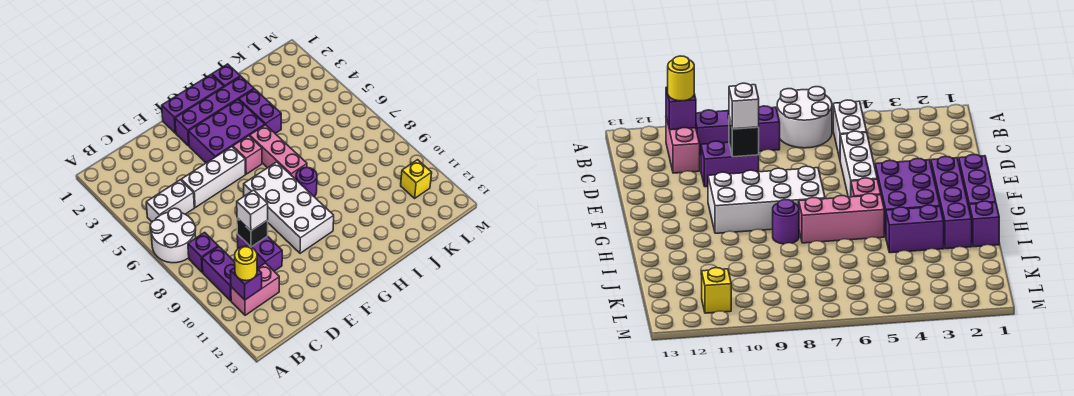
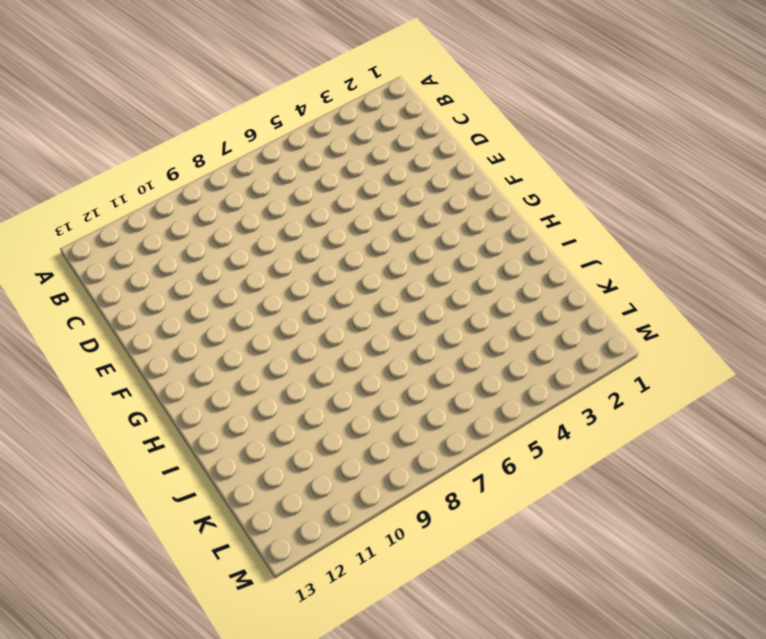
none -> white 2x2 round brick [150,208,196,263]
none -> white 1x2 brick [146,180,194,222]
none -> purple 1x1 brick [188,232,218,272]

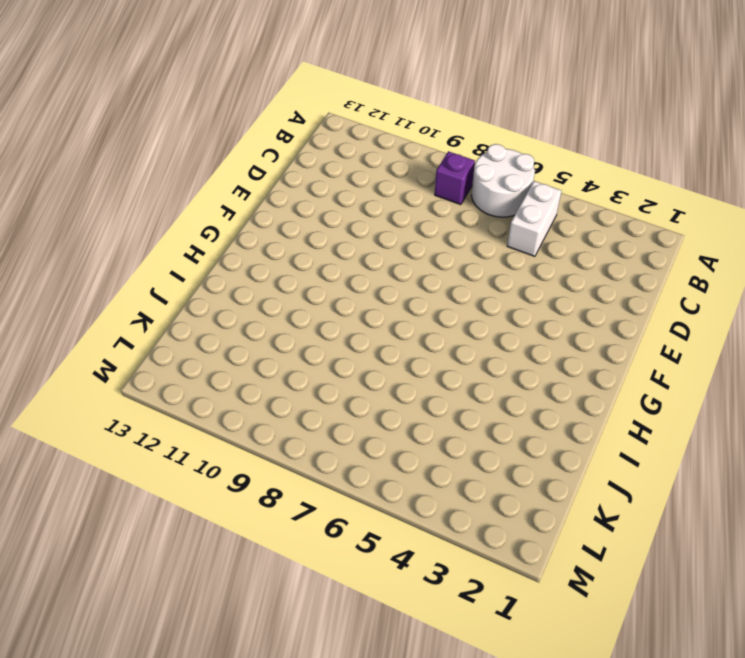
none -> purple 1x2 brick [202,246,235,301]
none -> pink 1x2 brick [231,263,279,315]
none -> white 1x3 brick [181,147,245,208]

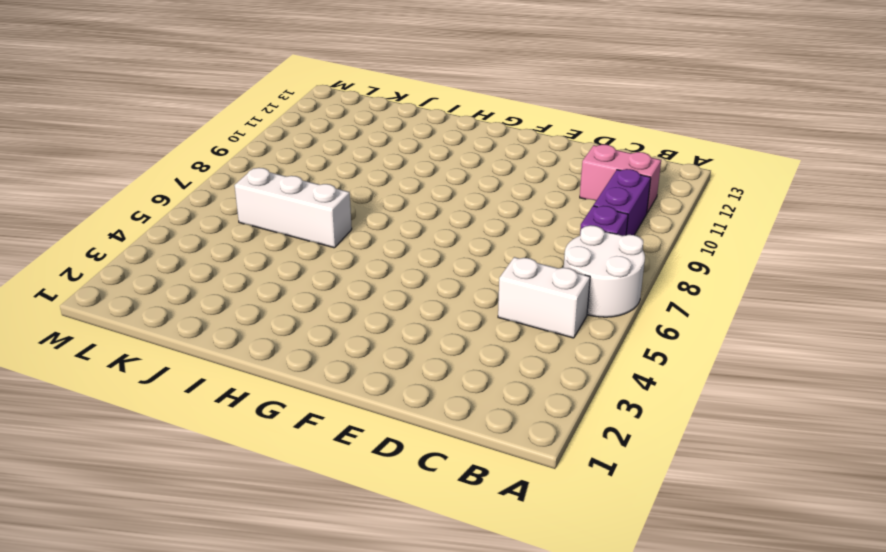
white 1x3 brick [234,168,352,248] -> white 1x3 brick moved to [181,147,245,208]
none -> purple 1x2 brick [237,234,282,271]
none -> purple 1x3 brick [162,75,224,133]
none -> purple 1x4 brick [175,77,254,146]

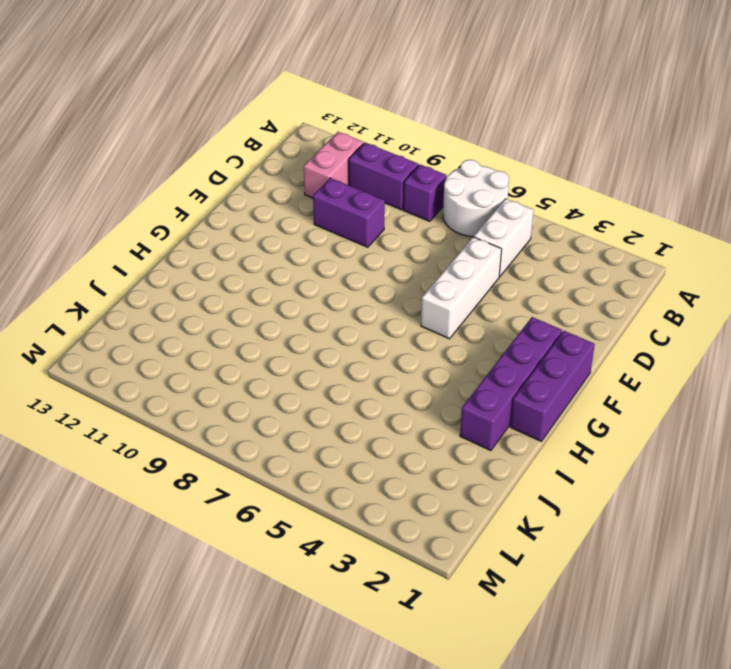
none -> purple 2x3 brick [188,100,265,163]
none -> white 2x4 brick [244,162,334,253]
none -> pink 1x1 brick [233,136,262,174]

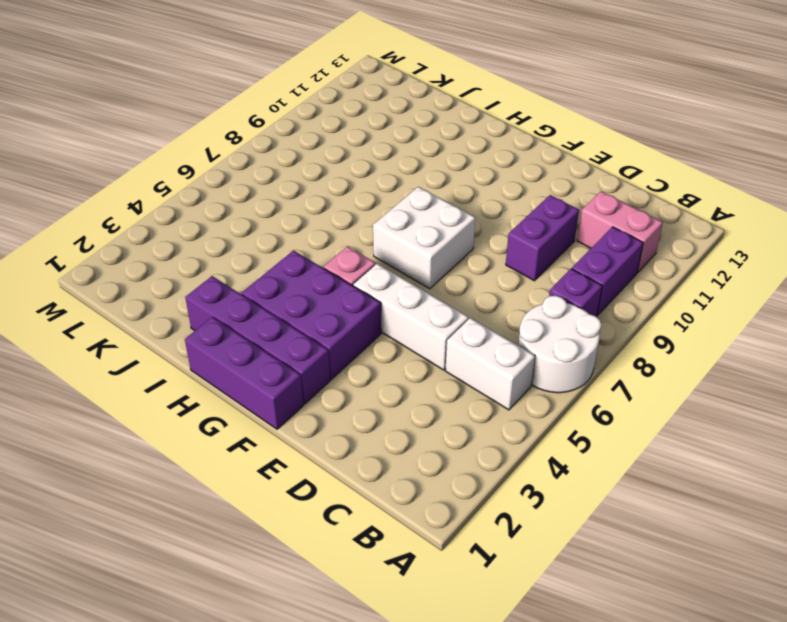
white 2x2 brick [373,187,475,289] -> white 2x4 brick [244,162,334,253]
none -> pink 1x3 brick [250,125,307,179]
none -> purple 1x1 round brick [296,167,317,197]
none -> purple 1x1 brick [212,64,240,87]

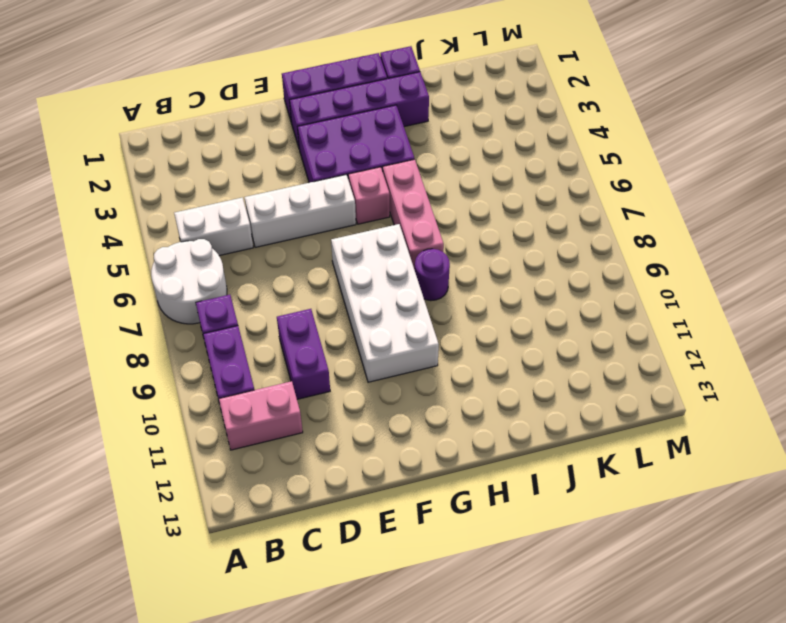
none -> purple 1x2 brick [239,89,281,133]
none -> yellow 1x1 brick [401,160,432,198]
none -> purple 1x1 brick [230,268,262,300]

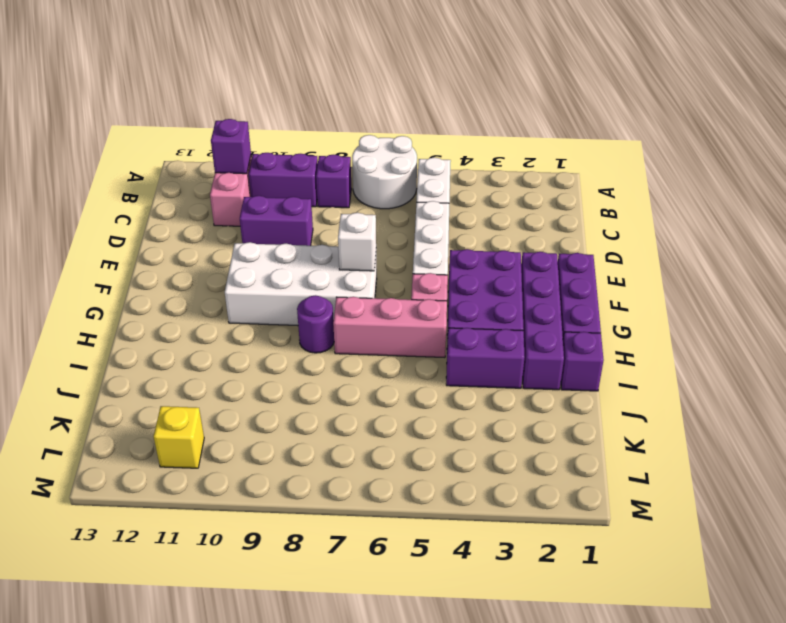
white 1x1 brick [338,213,376,271] -> white 1x1 brick moved to [237,190,268,231]
none -> black 1x1 brick [237,218,268,247]
none -> yellow 1x1 round brick [235,246,257,281]

